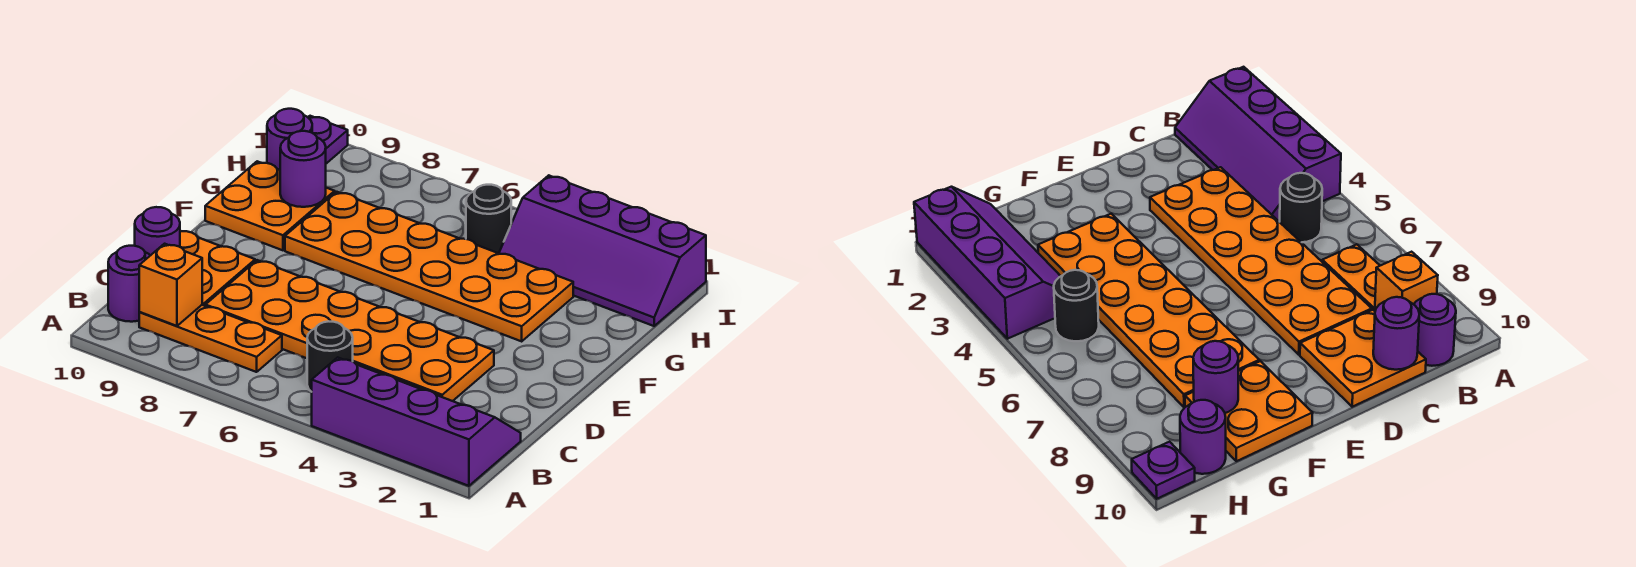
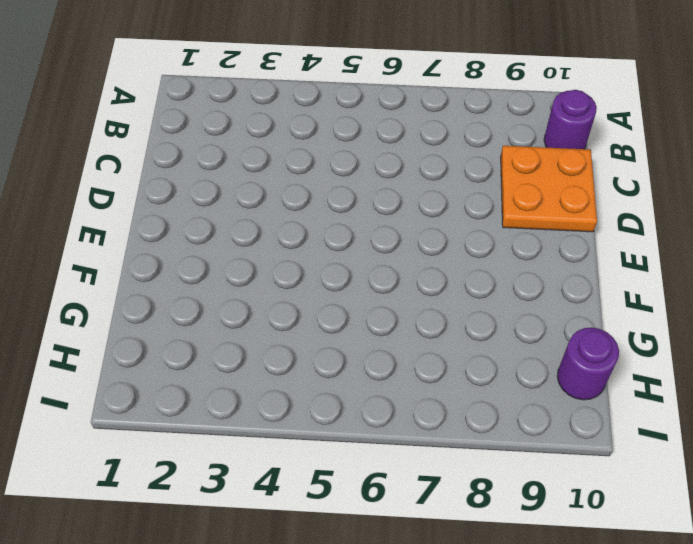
none -> purple 2x4 slope [312,357,521,486]
none -> black 1x1 round brick [307,321,353,392]
none -> orange 1x3 plate [139,305,282,372]

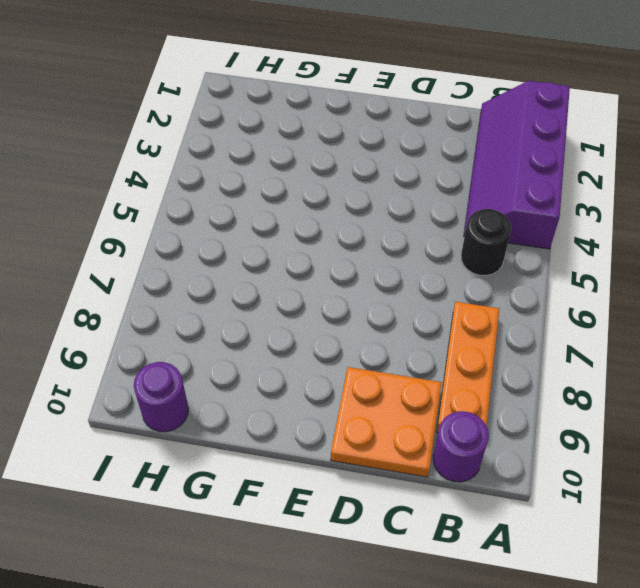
none -> orange 2x6 plate [205,260,494,401]
none -> orange 2x6 plate [285,192,573,341]
none -> orange 2x2 plate [205,161,335,250]

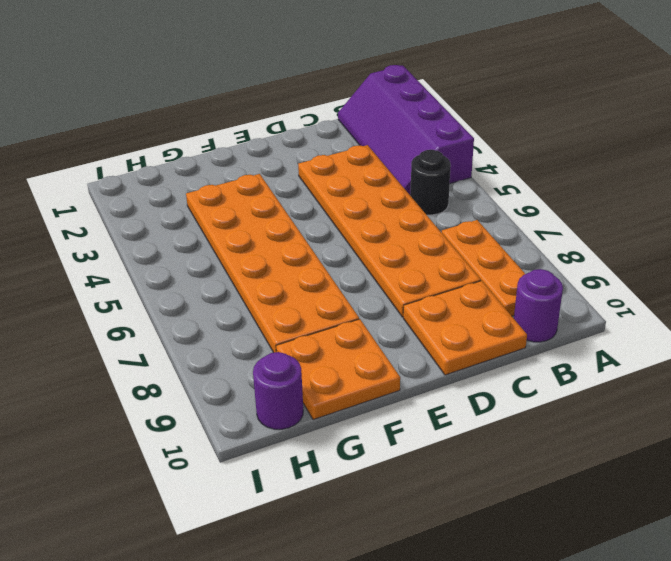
none -> purple 2x4 slope [499,175,706,326]
none -> black 1x1 round brick [466,185,511,253]
none -> purple 1x1 plate [308,116,348,164]

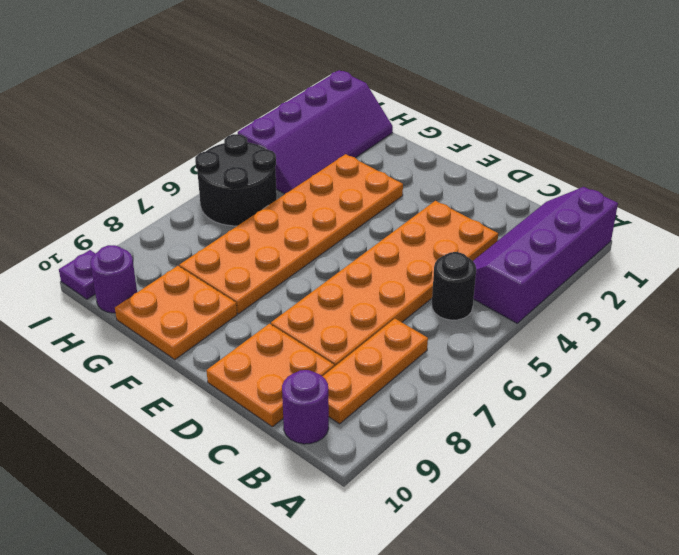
black 2x2 round brick [195,134,277,226] -> black 1x1 round brick [466,185,511,253]
none -> orange 1x1 brick [139,244,202,326]
none -> purple 1x1 round brick [135,207,180,256]
none -> purple 1x1 round brick [280,131,326,207]

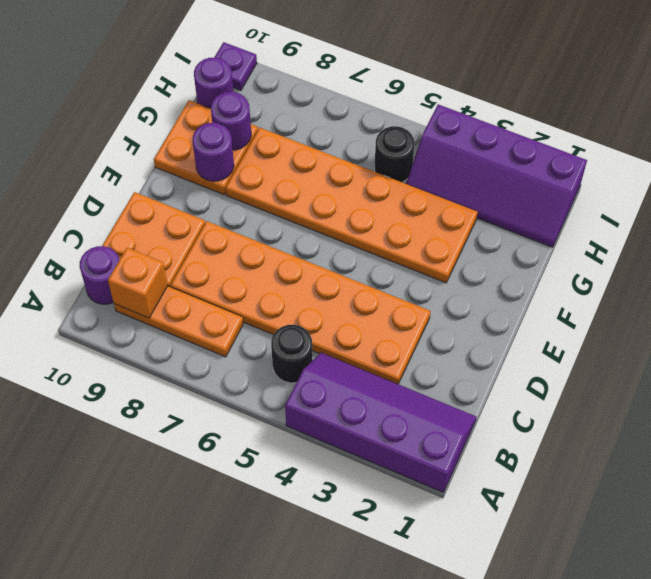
purple 1x1 round brick [193,123,234,181] -> purple 1x1 round brick moved to [135,207,180,256]

